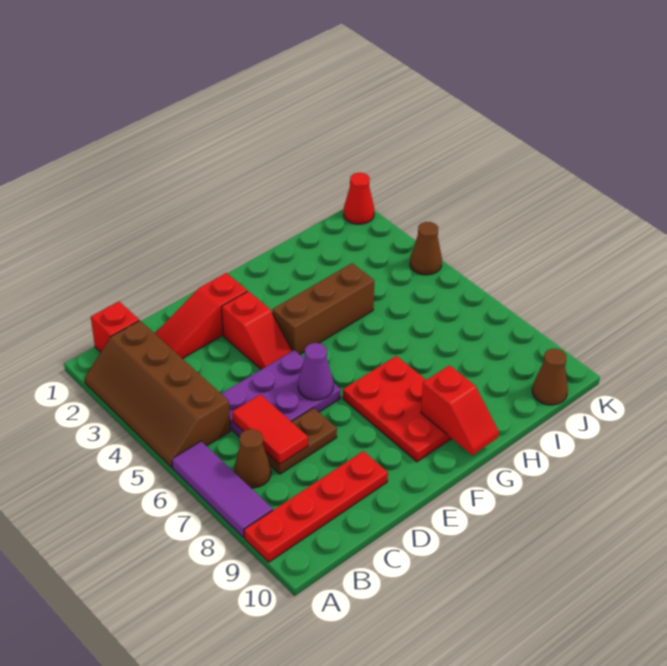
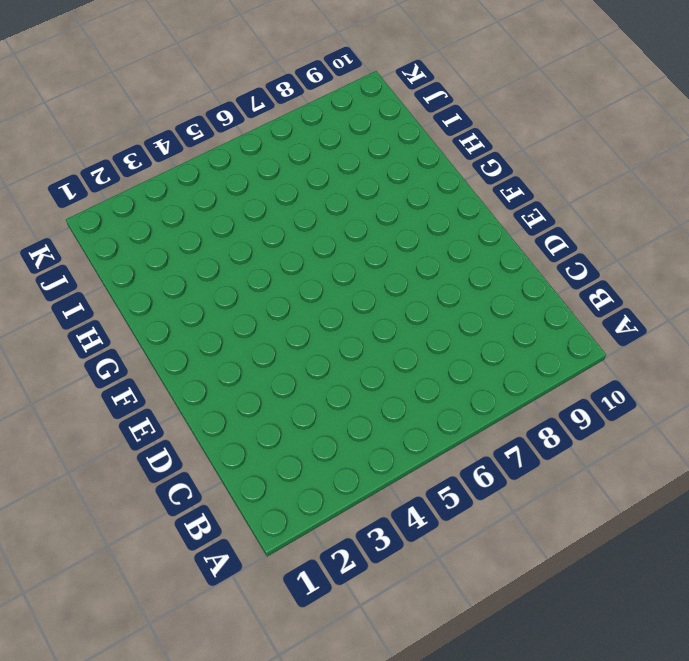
none -> brown 2x4 slope [85,321,231,467]
none -> purple 1x3 tile [172,441,273,538]
none -> red 1x4 plate [244,451,388,562]

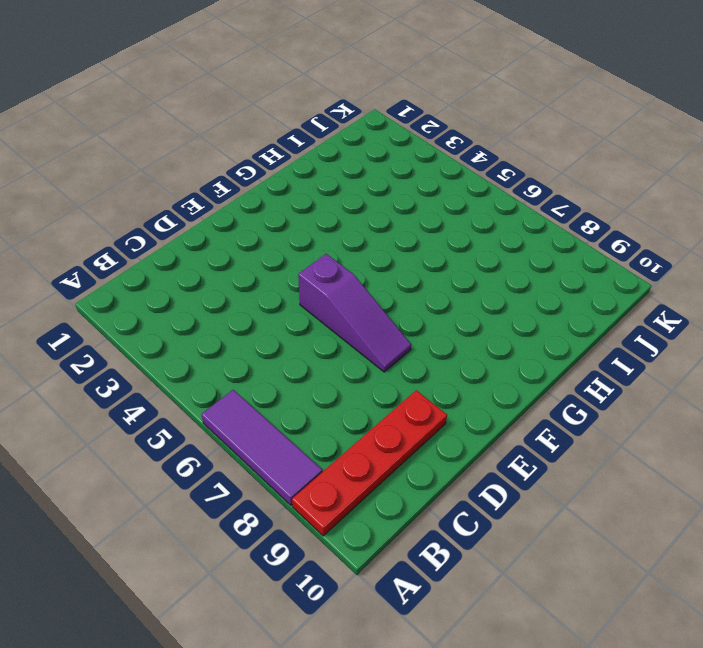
purple 1x3 slope [298,254,411,372] -> purple 2x3 plate [221,350,341,437]
none -> brown 2x4 slope [85,321,231,467]
none -> red 1x1 brick [91,302,139,352]
none -> brown 1x1 cone [234,429,271,488]

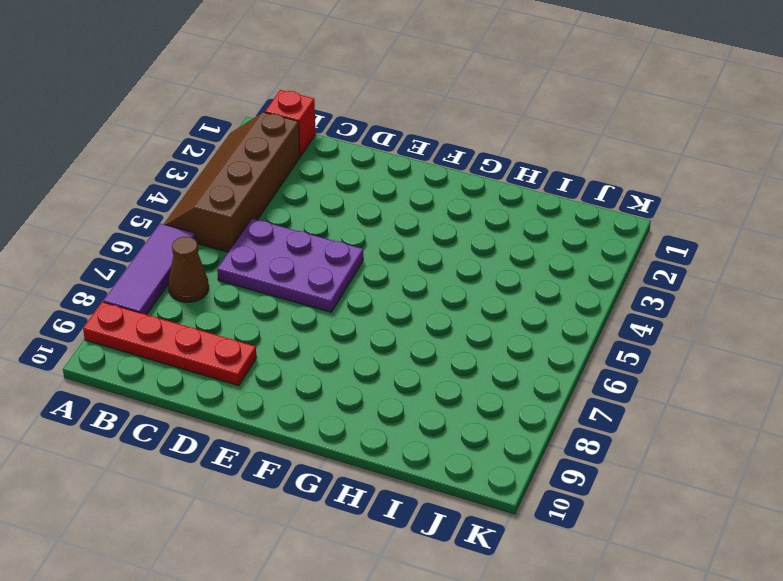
none -> red 1x3 slope [155,273,247,359]
none -> brown 1x2 plate [265,408,337,474]
none -> red 1x2 slope [222,291,292,369]

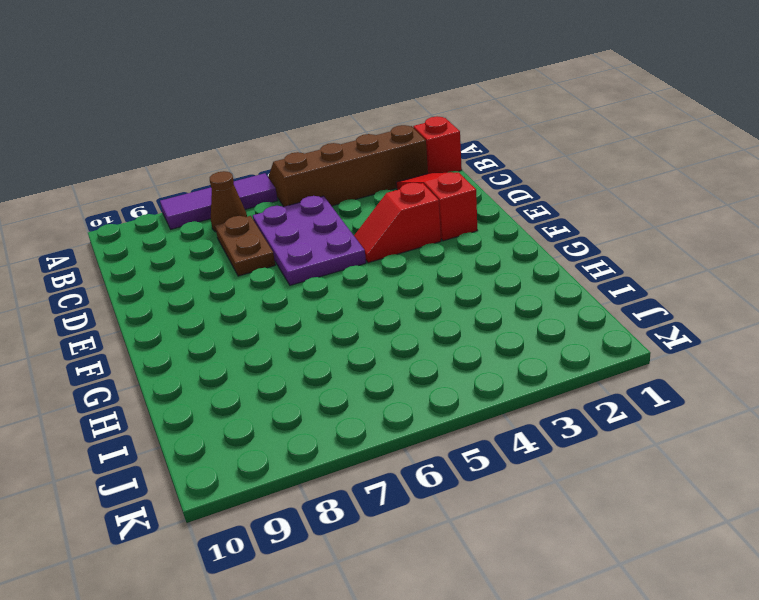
none -> red 1x4 plate [244,451,388,562]
none -> brown 1x3 brick [272,263,374,354]
none -> red 2x3 plate [343,356,452,462]

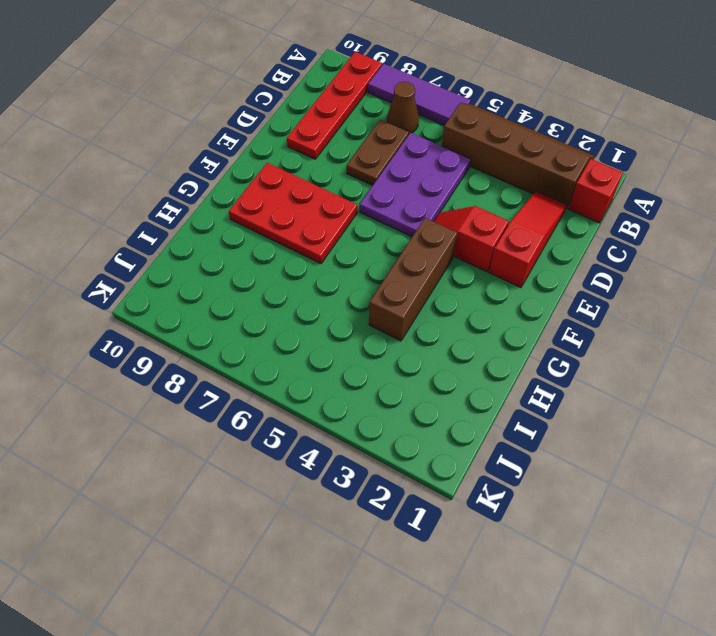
none -> brown 1x1 cone [532,349,568,405]
none -> red 1x1 cone [344,173,374,224]
none -> brown 1x1 cone [410,222,442,275]

